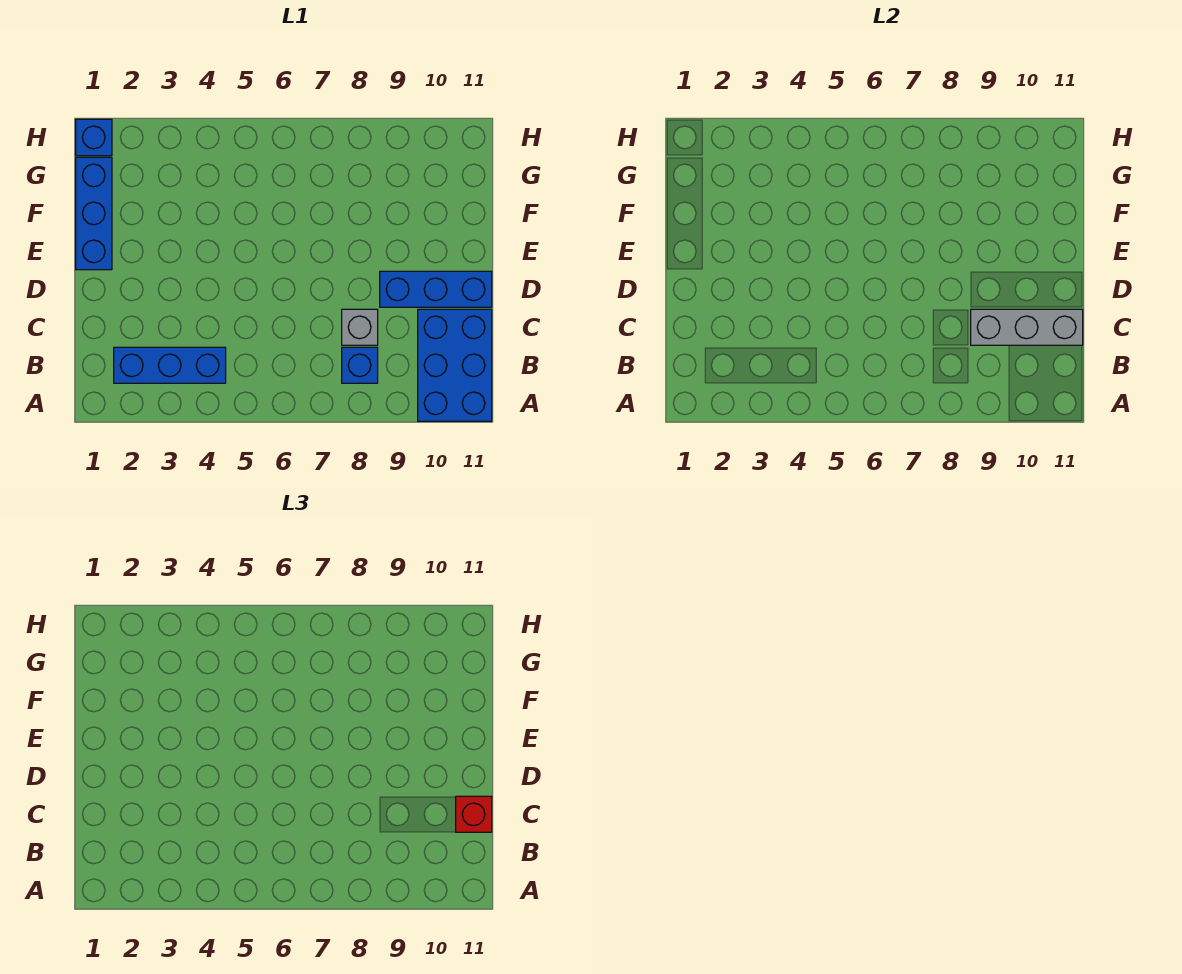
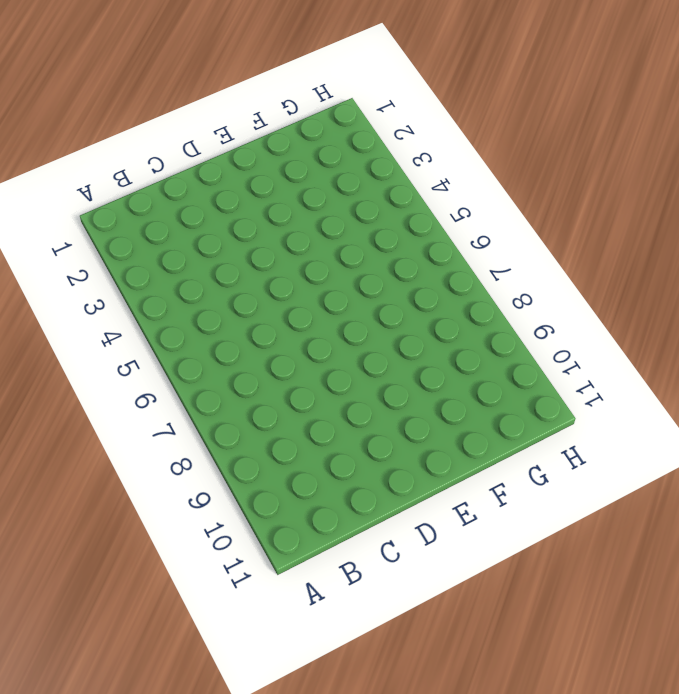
none -> blue 2x3 brick [418,309,492,421]
none -> blue 1x3 brick [114,347,226,383]

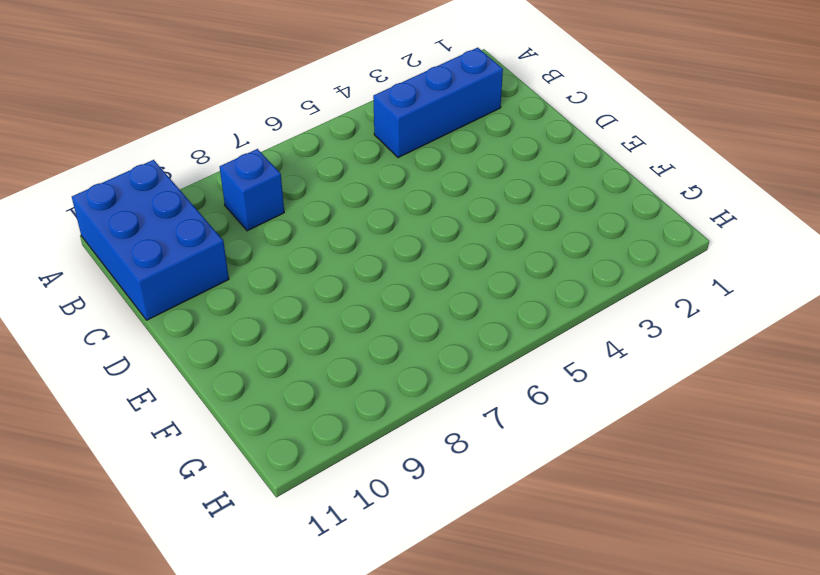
none -> grey 1x1 brick [342,309,378,345]
none -> blue 1x3 brick [380,271,492,307]

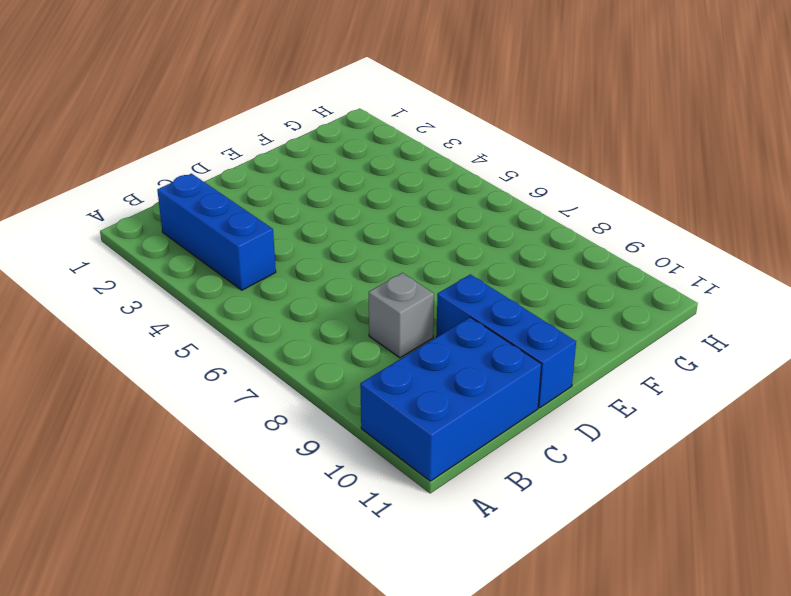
none -> blue 1x1 brick [342,347,378,383]
none -> blue 1x3 brick [76,157,112,270]

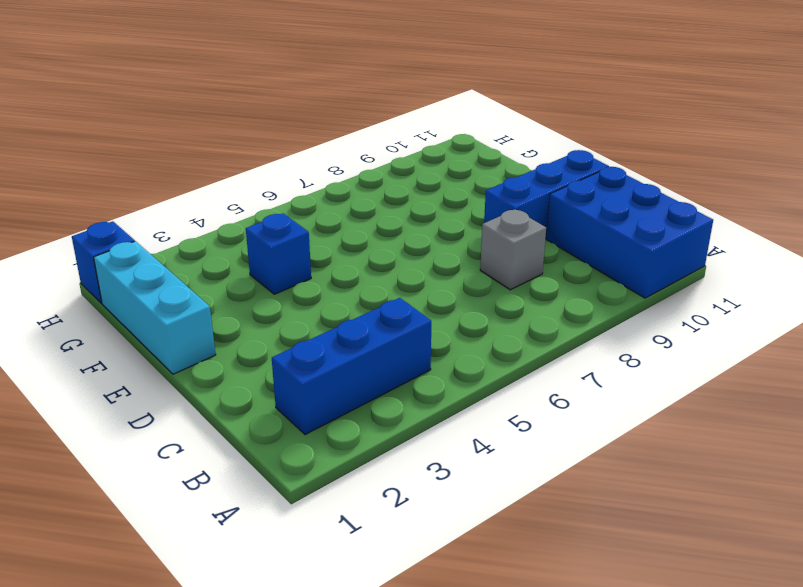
cyan 1x3 brick [94,241,216,374] -> blue 1x3 brick [76,157,112,270]
blue 1x1 brick [246,214,311,294] -> blue 1x1 brick moved to [342,347,378,383]
none -> grey 1x3 brick [971,309,1083,345]
none -> red 1x1 brick [456,796,492,832]

